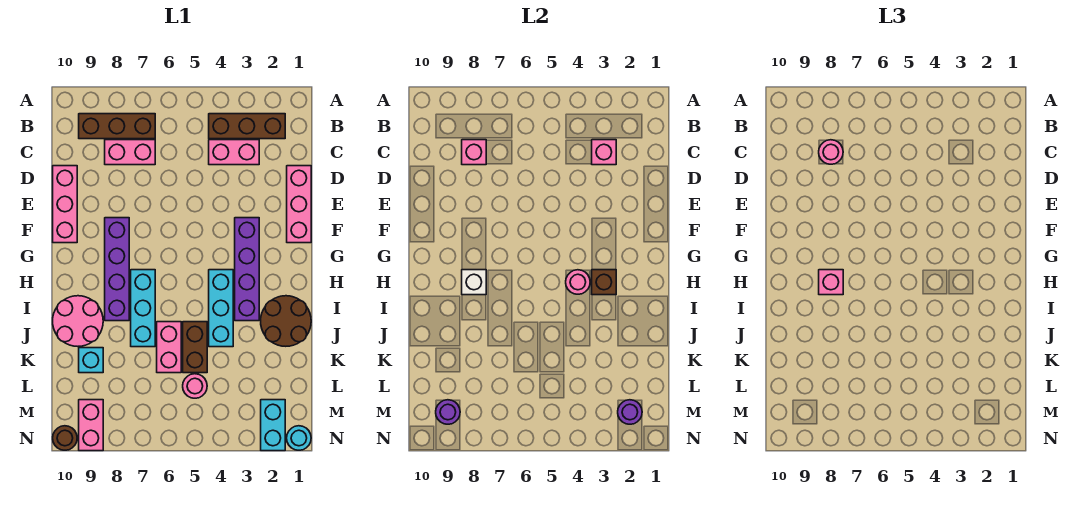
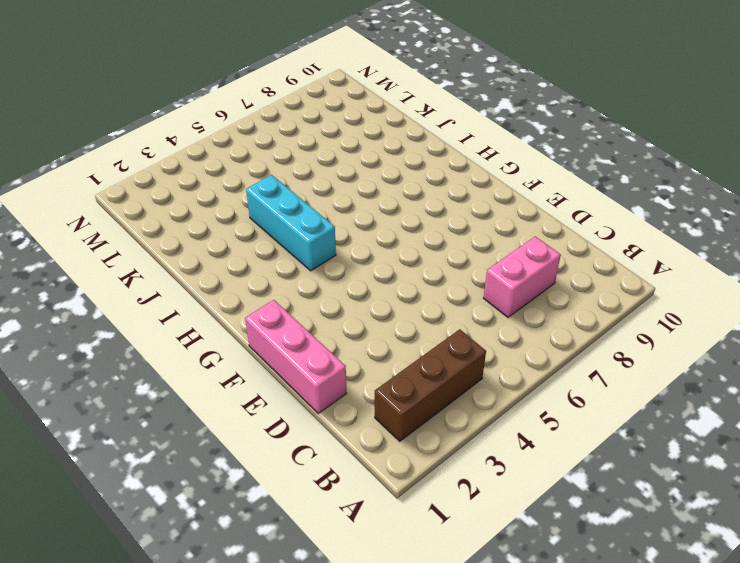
none -> brown 1x3 brick [79,114,155,139]
none -> pink 1x2 brick [209,140,259,165]
none -> pink 1x3 brick [53,166,77,243]

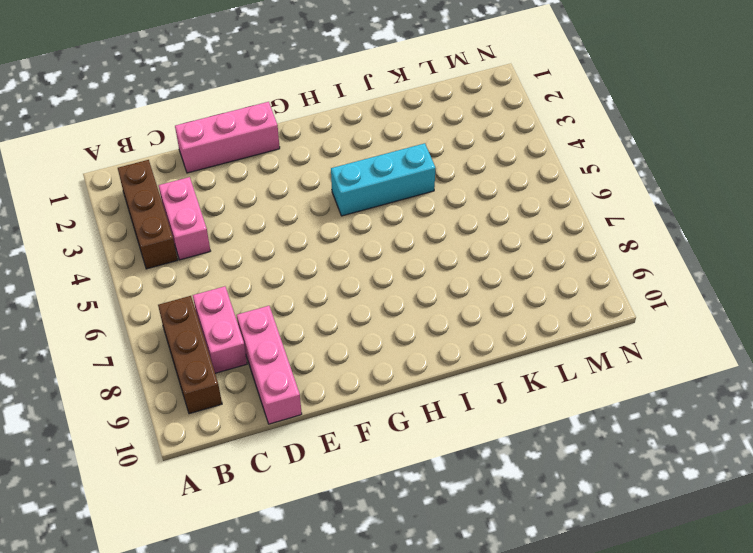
pink 1x3 brick [237,306,302,424] -> pink 1x3 brick turned to [53,166,77,243]
none -> purple 1x4 brick [235,218,259,321]
none -> purple 1x4 brick [105,218,129,321]
none -> cyan 1x3 brick [131,270,155,347]

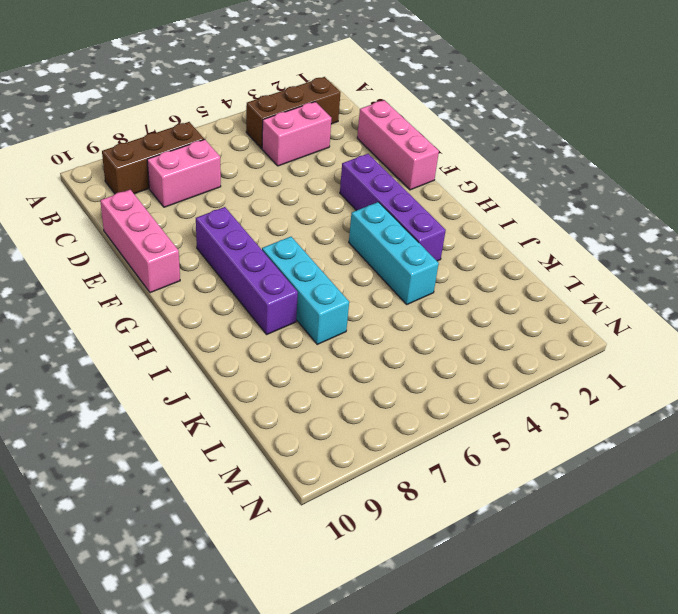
none -> brown 2x2 round brick [261,296,311,346]
none -> pink 2x2 round brick [53,296,103,346]
none -> brown 1x2 brick [183,322,207,373]

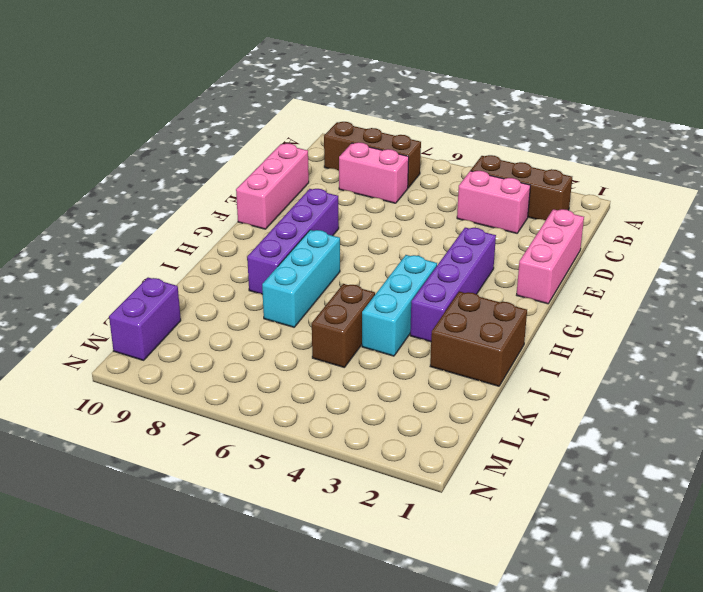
brown 2x2 brick [430,292,527,386] -> brown 2x2 round brick [261,296,311,346]
purple 1x2 brick [109,278,181,360] -> none
none -> pink 2x2 round brick [53,296,103,346]
none -> pink 1x2 brick [157,322,181,373]
none -> cyan 1x1 brick [79,348,103,373]

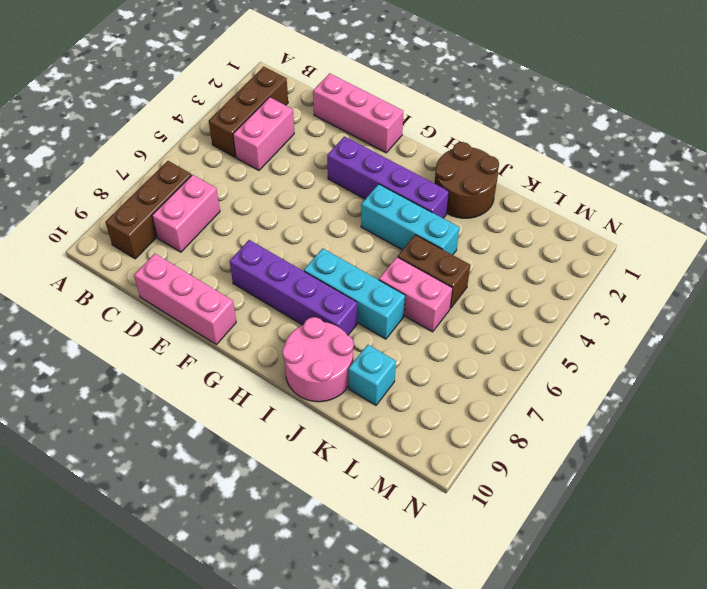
none -> pink 1x1 round brick [183,374,207,398]
none -> cyan 1x2 brick [261,400,285,451]
none -> pink 1x2 brick [79,400,103,451]

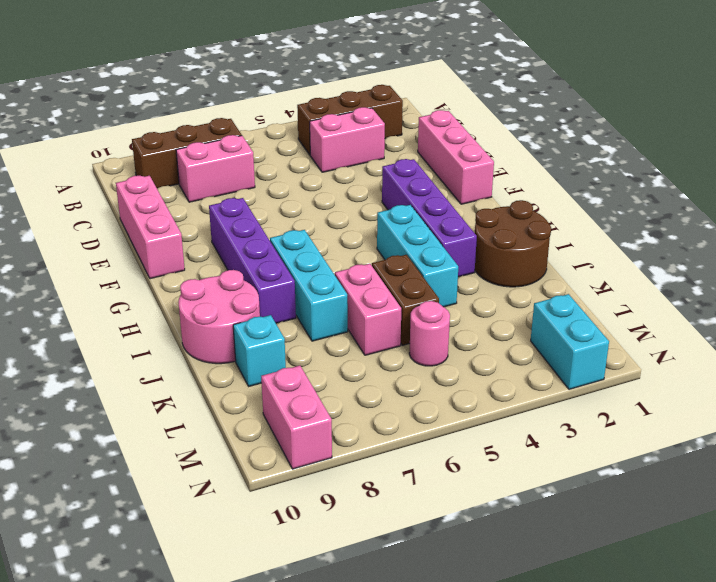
none -> cyan 1x1 round brick [287,426,311,450]
none -> brown 1x1 round brick [53,426,77,450]
none -> pink 1x1 brick [592,140,616,165]

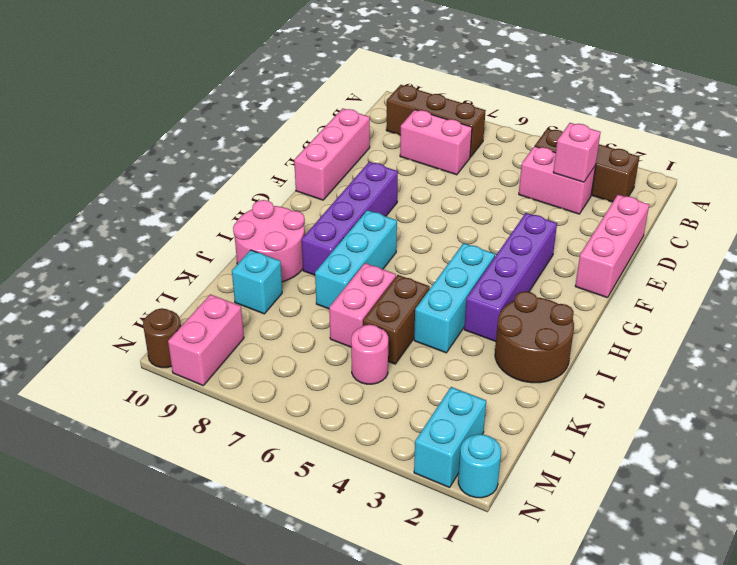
none -> pink 1x1 brick [462,140,486,165]
none -> brown 1x1 brick [592,270,616,295]
none -> pink 1x1 round brick [566,270,590,294]

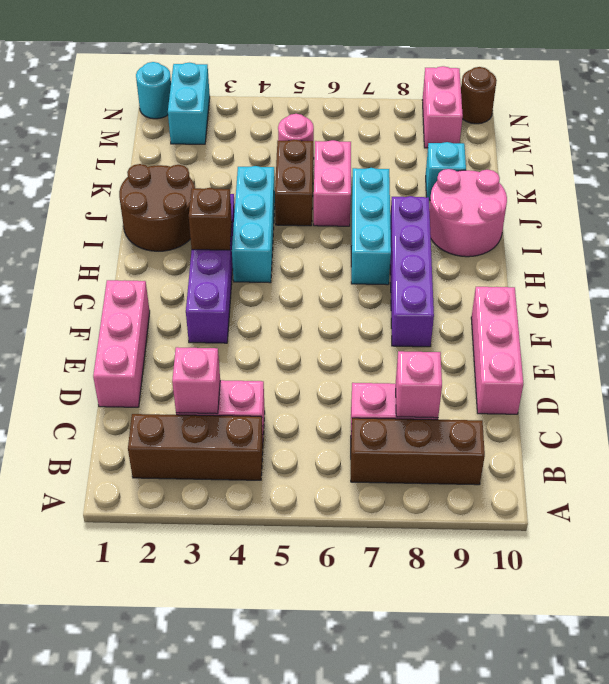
none -> pink 1x1 round brick [566,270,590,294]
none -> white 1x1 brick [462,270,486,295]
none -> purple 1x1 round brick [618,400,642,424]

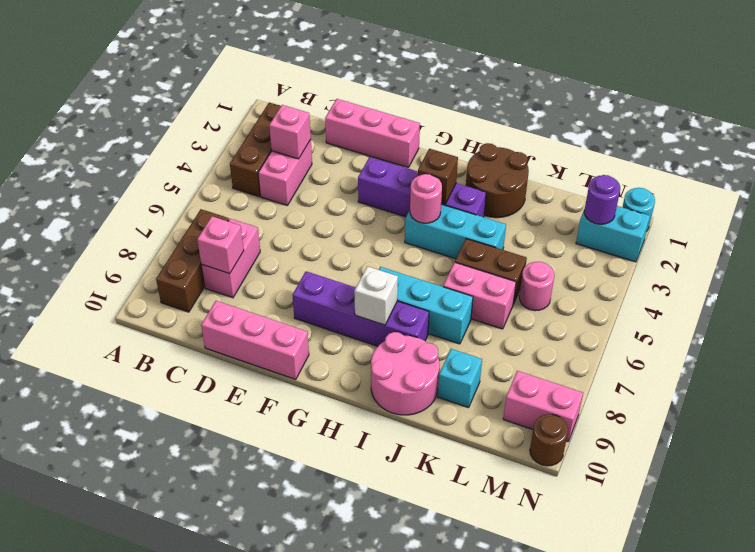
none -> purple 1x1 round brick [436,400,460,424]
none -> pink 1x1 round brick [819,140,843,164]
none -> pink 1x1 brick [819,270,843,295]

